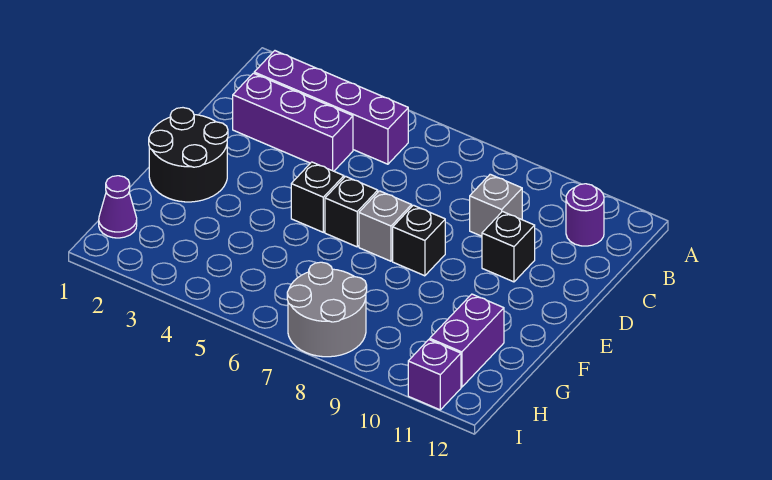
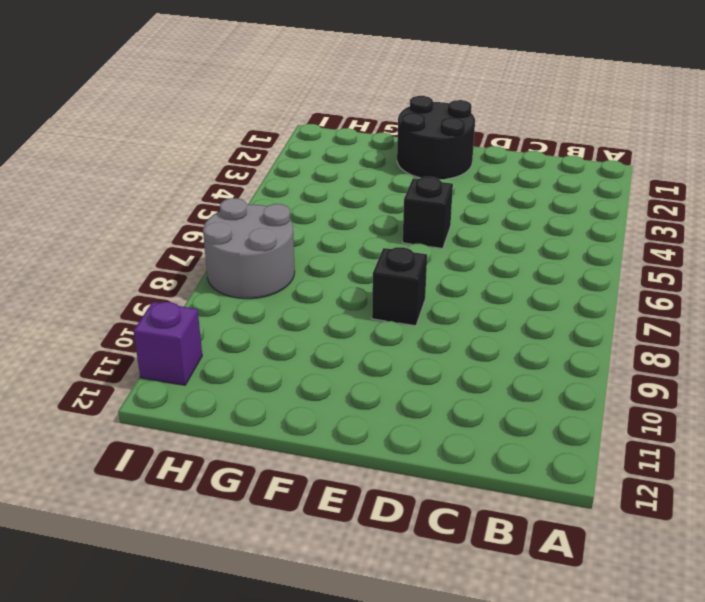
none -> purple 1x4 brick [254,51,408,164]
none -> purple 1x1 round brick [566,184,604,246]
none -> purple 1x3 brick [233,73,353,171]

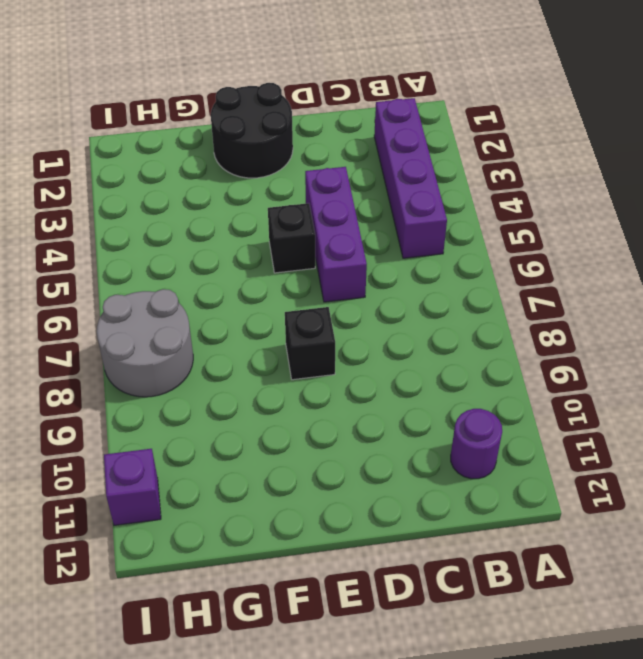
purple 1x3 brick [305,167,367,302] -> purple 1x3 brick moved to [233,73,353,171]
none -> grey 1x1 brick [470,174,522,236]
none -> black 1x1 brick [482,212,535,282]
none -> black 1x1 brick [325,176,378,247]

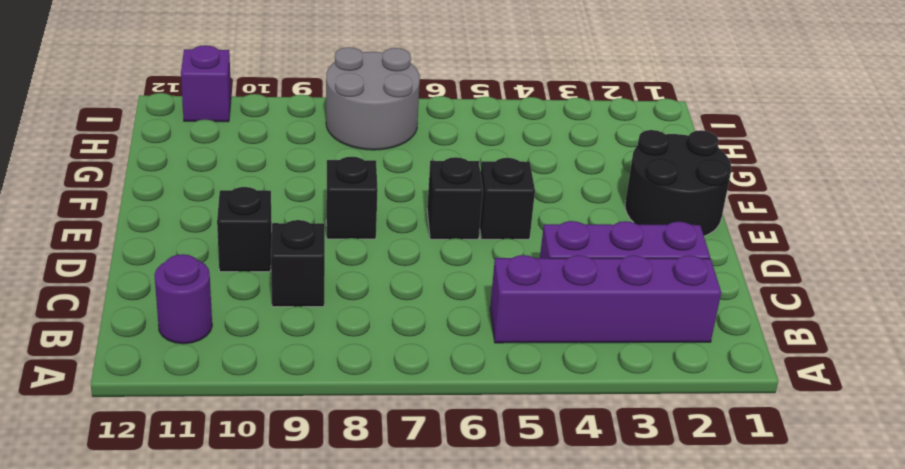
black 1x1 brick [271,220,325,307] -> grey 1x1 brick [470,174,522,236]
none -> grey 1x1 brick [359,191,412,261]
none -> purple 1x2 brick [430,294,504,387]
none -> purple 1x1 cone [99,176,137,238]

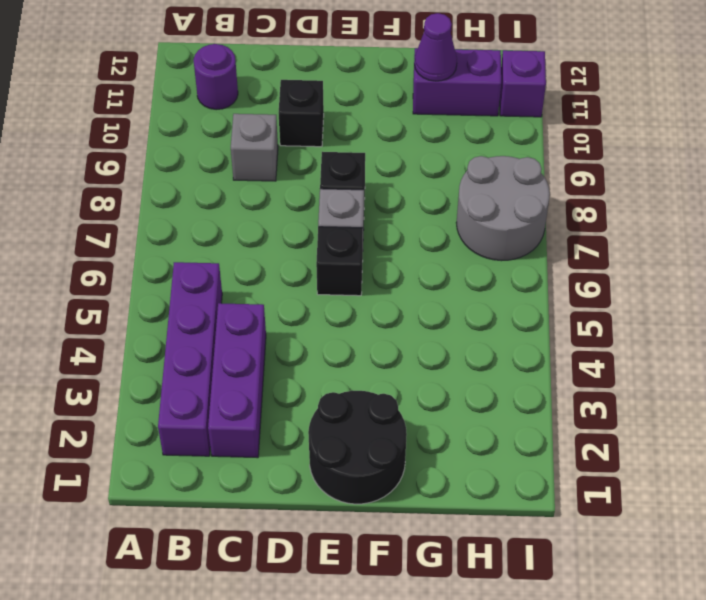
purple 1x1 cone [415,13,457,81] -> purple 1x1 cone moved to [99,176,137,238]
none -> black 1x1 brick [291,162,344,232]

